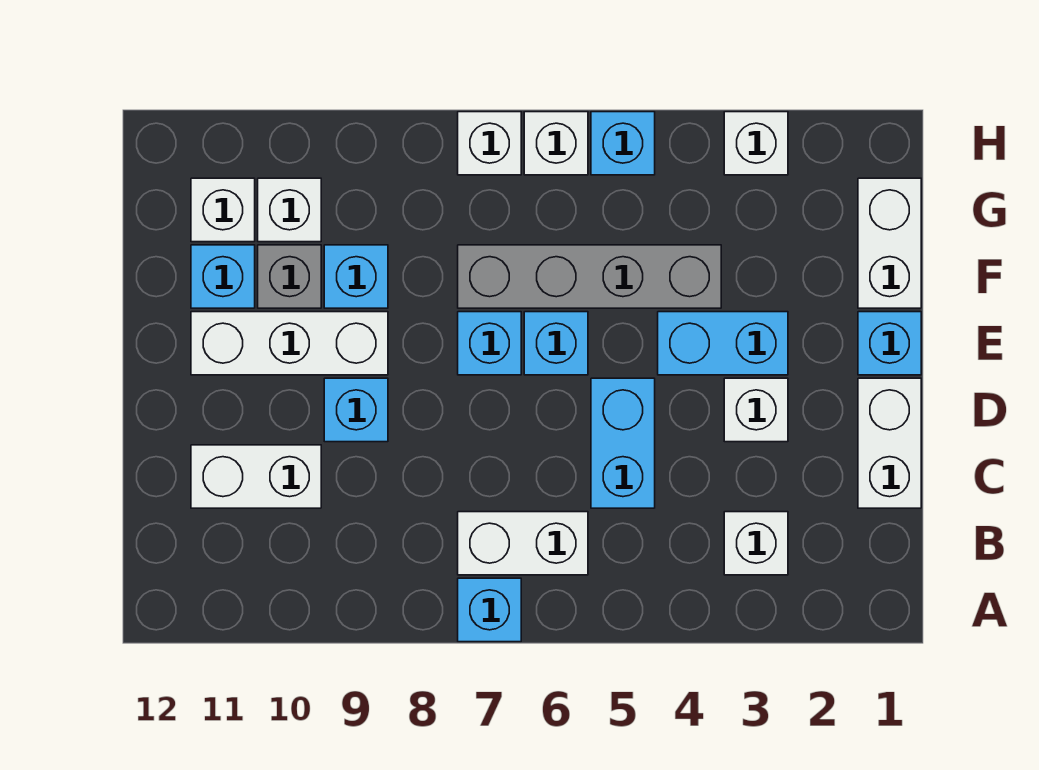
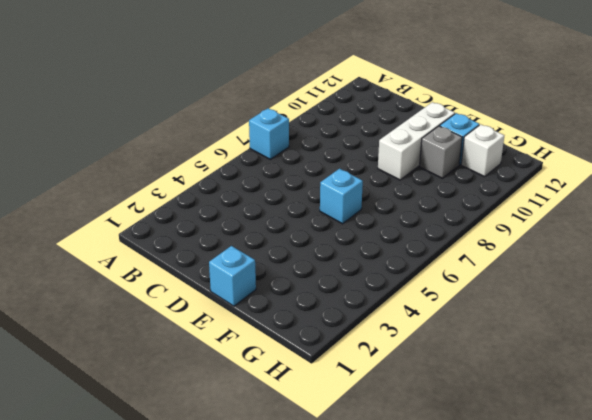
none -> white 1x1 brick [724,512,788,575]
none -> white 1x2 brick [458,512,588,575]
none -> white 1x2 brick [858,378,921,508]

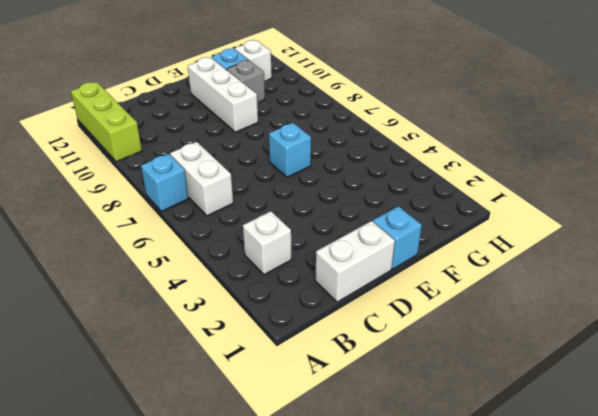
lime 1x3 brick [71,82,142,162] -> none
none -> cyan 1x2 brick [591,378,655,508]
none -> white 1x2 brick [191,445,321,508]
none -> white 1x1 brick [724,378,788,442]

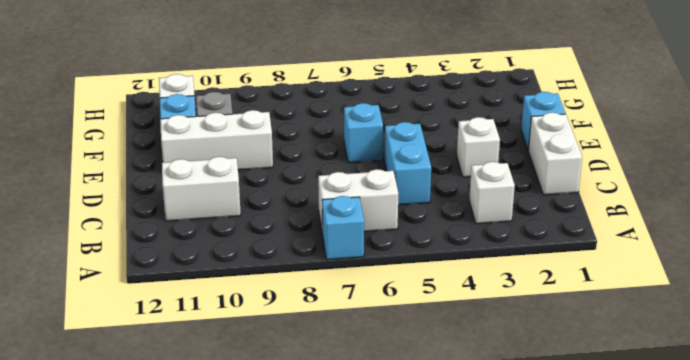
none -> cyan 1x1 brick [324,378,388,442]
none -> cyan 1x2 brick [658,312,788,375]
none -> cyan 1x1 brick [458,312,521,375]

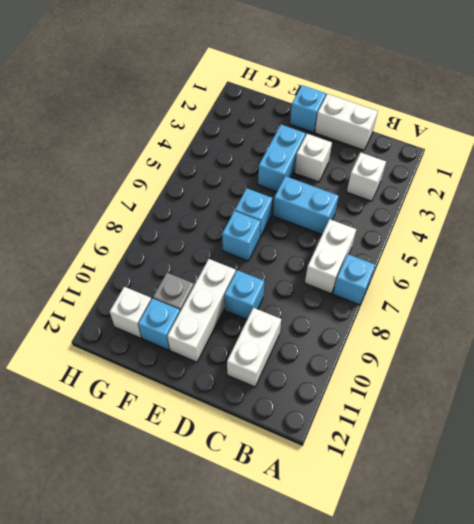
none -> white 1x2 brick [858,178,921,308]
none -> grey 1x4 brick [458,245,721,308]
none -> cyan 1x1 brick [324,245,388,308]

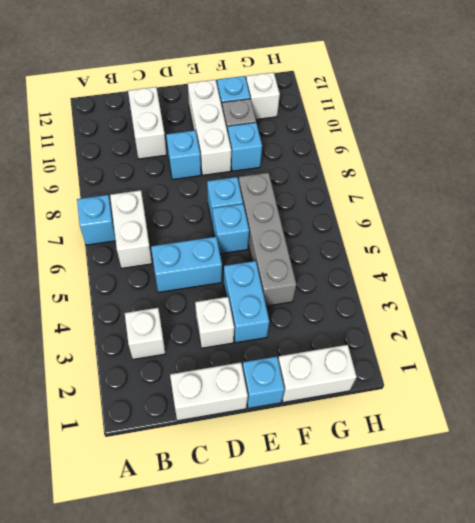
none -> white 1x1 brick [258,178,321,242]
none -> white 1x1 brick [724,112,788,175]
none -> cyan 1x1 brick [591,112,655,175]

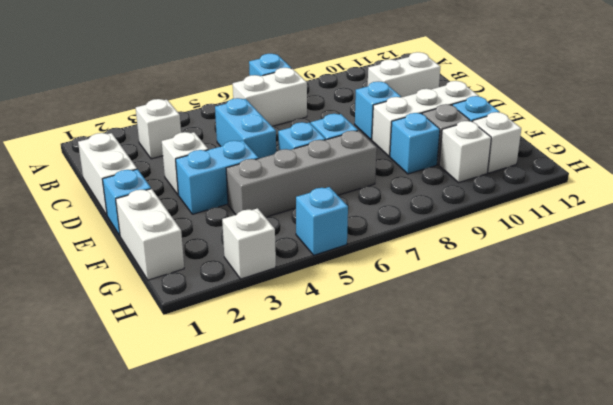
none -> white 1x1 brick [524,112,588,175]
none -> white 1x1 brick [458,112,521,175]

